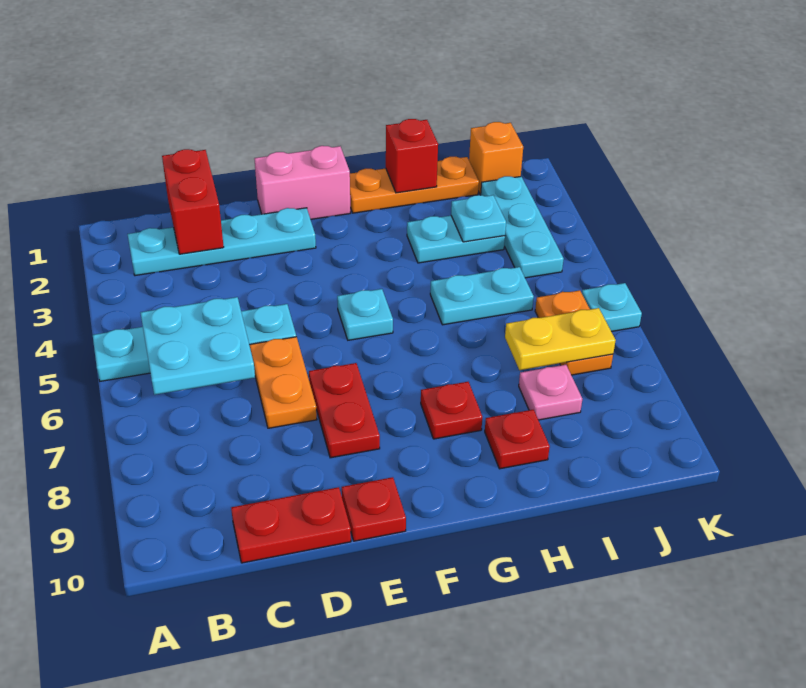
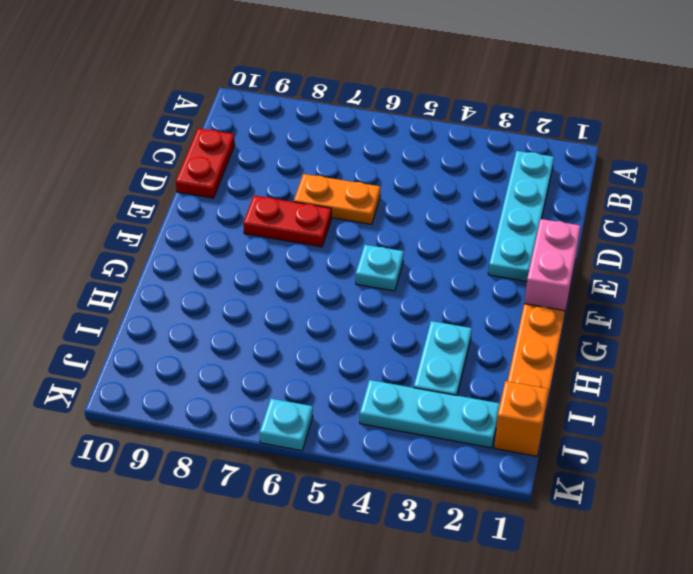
none -> cyan 1x4 plate [93,304,296,381]
none -> red 1x1 plate [342,477,406,541]
none -> red 1x1 plate [421,382,482,439]

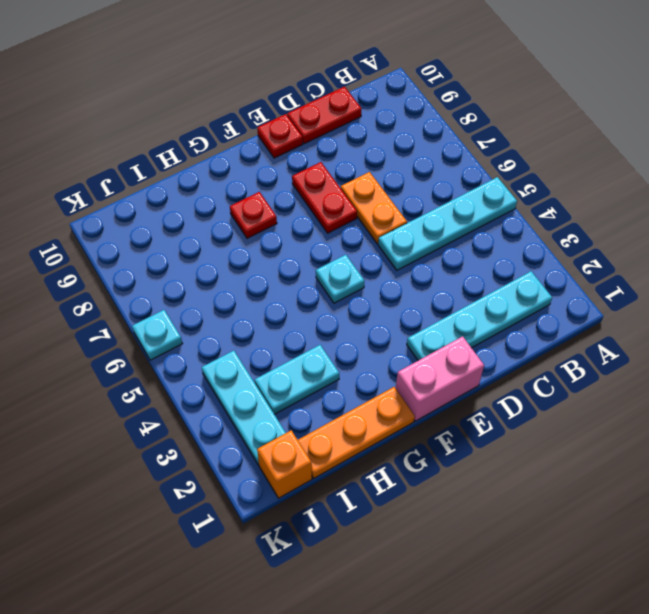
none -> cyan 1x2 plate [430,267,534,325]
none -> red 1x1 plate [485,410,550,469]
none -> pink 1x1 plate [519,365,582,420]

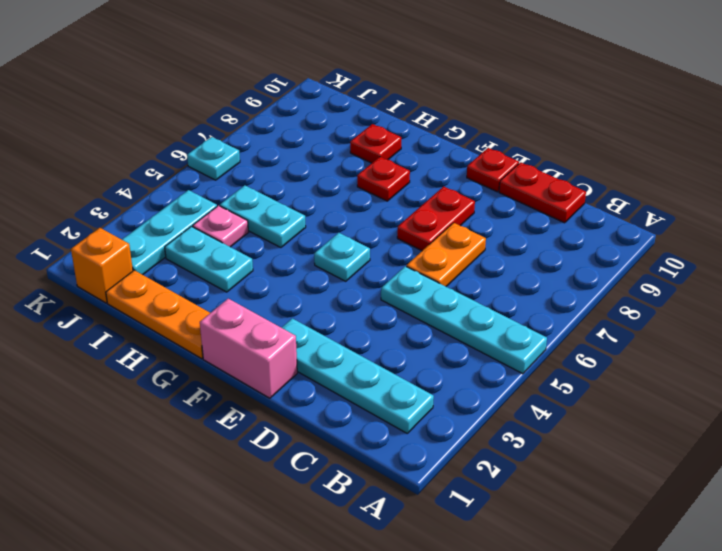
pink 1x1 plate [193,206,248,247] -> pink 1x1 plate moved to [519,365,582,420]
none -> orange 1x2 plate [535,290,613,375]
none -> cyan 2x2 plate [140,297,255,395]
none -> red 1x2 brick [162,149,224,254]

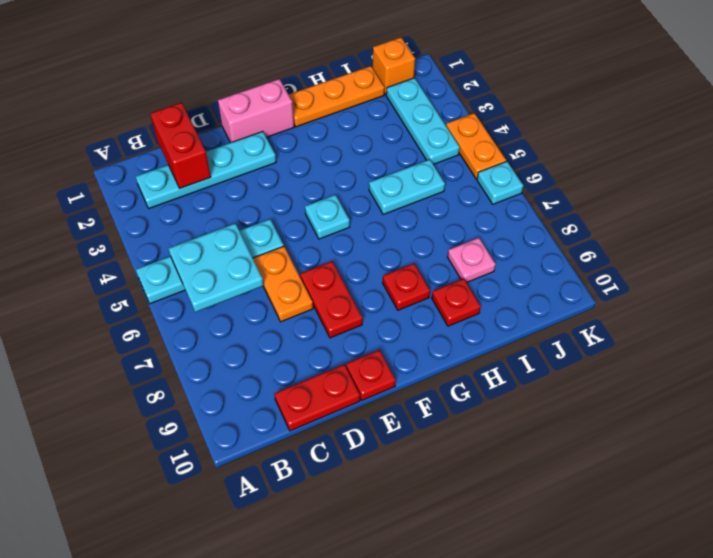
orange 1x2 plate [446,113,506,179] -> orange 1x2 plate moved to [535,290,613,375]
none -> cyan 1x2 plate [407,216,505,263]
none -> red 1x1 brick [386,119,438,193]
none -> cyan 1x1 plate [451,195,506,242]

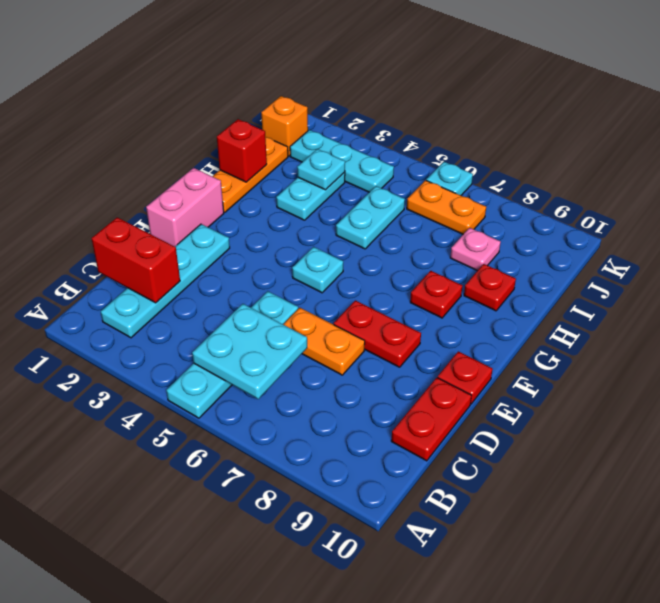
none -> yellow 1x2 plate [505,308,616,370]

